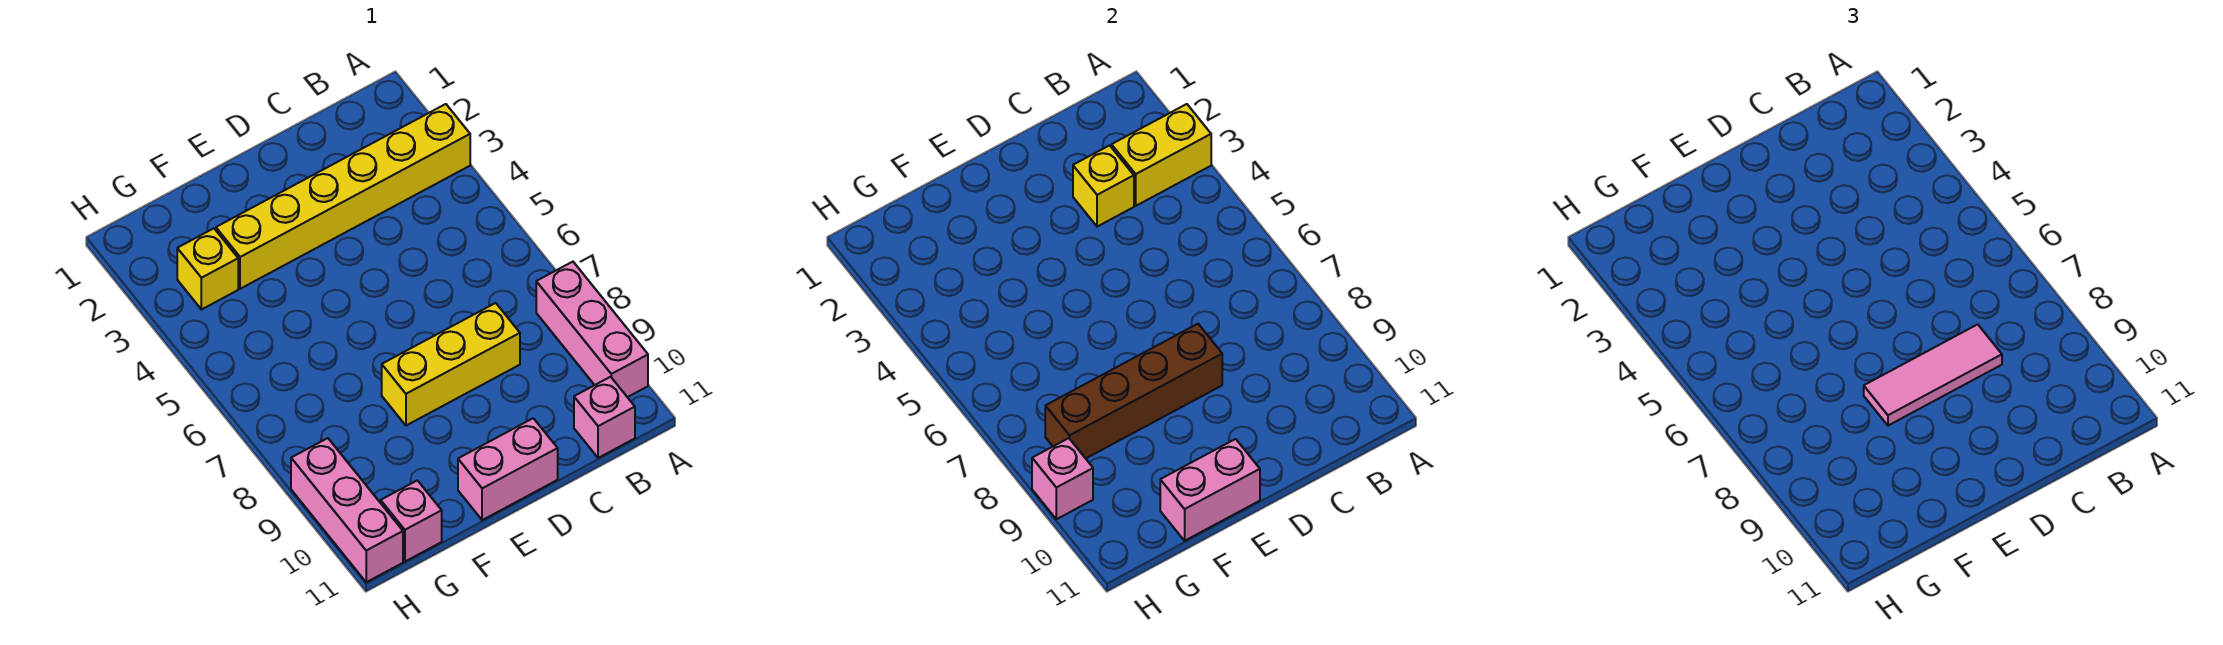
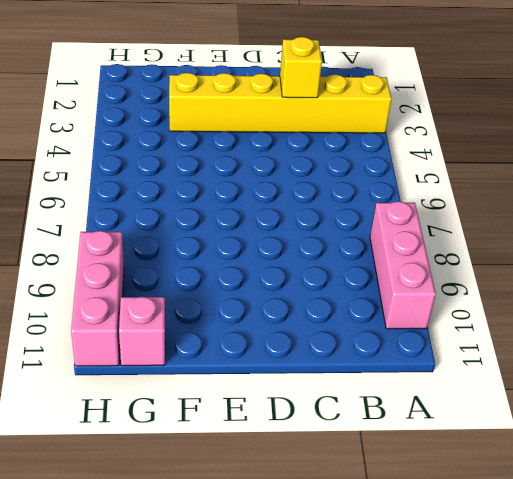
none -> pink 1x1 brick [574,377,635,458]
none -> yellow 1x3 brick [382,303,520,426]
none -> pink 1x2 brick [458,418,558,520]

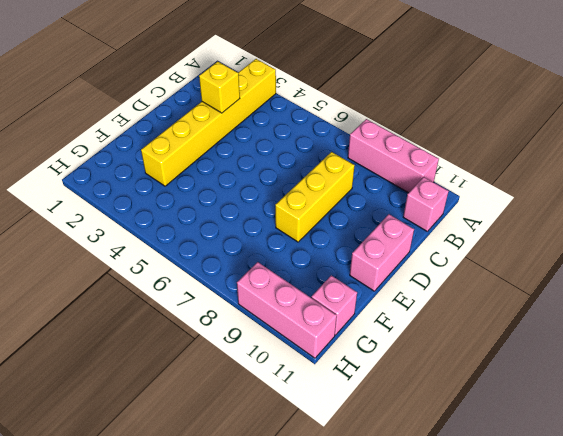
none -> yellow 1x1 brick [177,228,238,310]
none -> yellow 1x2 brick [1112,104,1211,206]
none -> brown 1x4 brick [1045,324,1222,458]

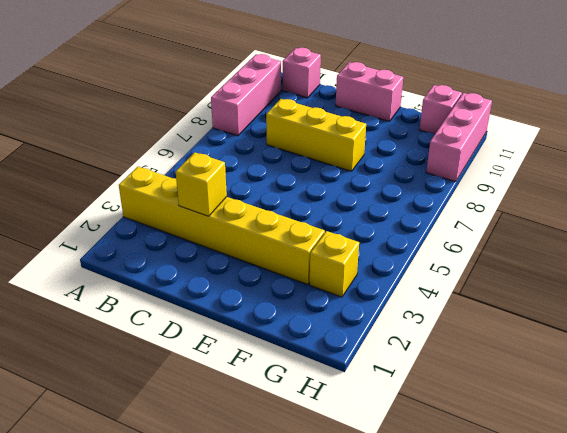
none -> yellow 1x2 brick [1112,104,1211,206]
none -> brown 1x4 brick [1045,324,1222,458]
none -> pink 1x2 brick [1160,439,1260,541]

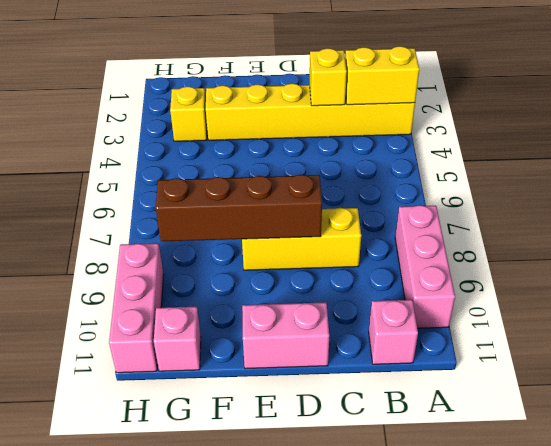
none -> pink 1x2 brick [1160,439,1260,541]
none -> pink 1x1 brick [1032,438,1093,519]
none -> pink 1x3 tile [1864,324,2002,426]

